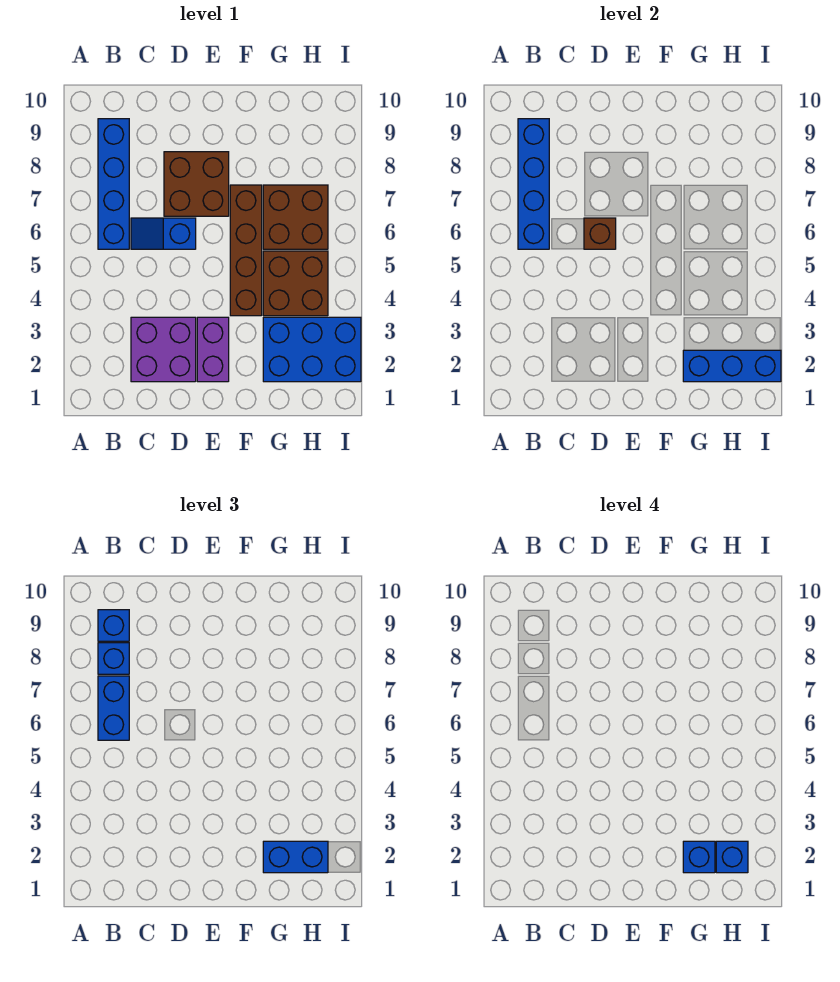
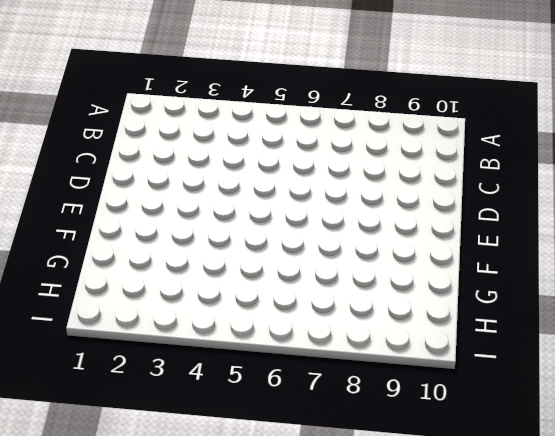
none -> blue 1x4 brick [98,119,129,249]
none -> purple 2x2 brick [131,317,196,382]
none -> blue 1x2 slope [131,218,196,249]

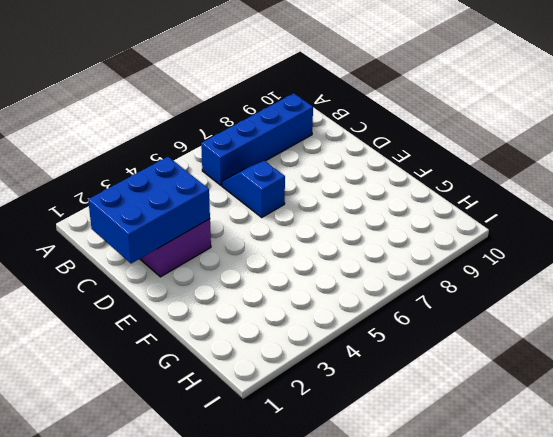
blue 2x3 brick [88,157,210,264] -> blue 2x3 brick turned to [263,317,361,382]
none -> brown 2x2 brick [164,152,229,216]
none -> purple 1x2 brick [197,317,229,382]
none -> brown 1x4 brick [230,185,262,316]

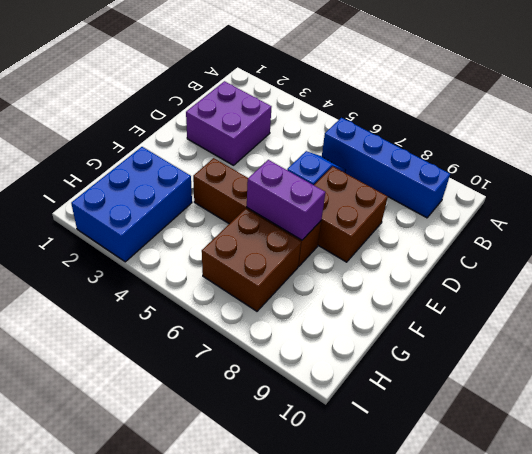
purple 1x2 brick [247,160,325,240] -> purple 1x2 brick moved to [197,317,229,382]
none -> brown 2x2 brick [263,251,328,316]
none -> blue 1x4 brick [518,119,549,249]
none -> brown 1x1 brick [584,218,616,249]

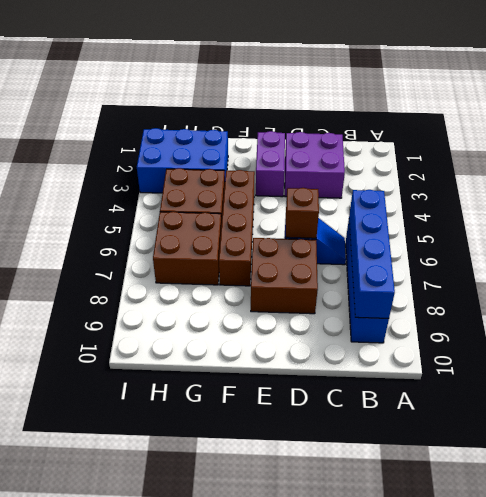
none -> blue 1x3 brick [683,350,781,382]
none -> blue 1x2 brick [98,676,129,740]
none -> blue 1x1 brick [98,643,129,674]

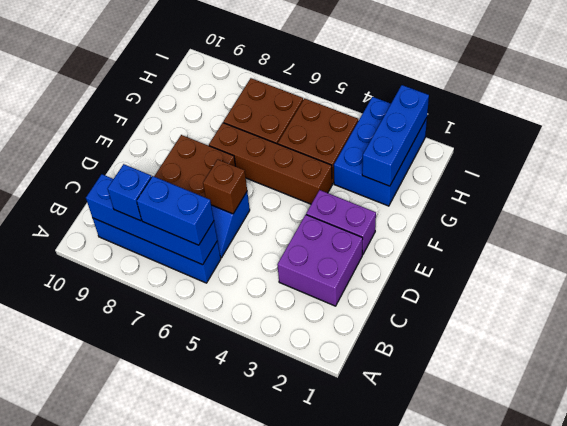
none -> blue 1x1 brick [98,610,129,641]
none -> blue 1x2 brick [263,841,328,873]
none -> blue 1x1 brick [683,841,715,873]

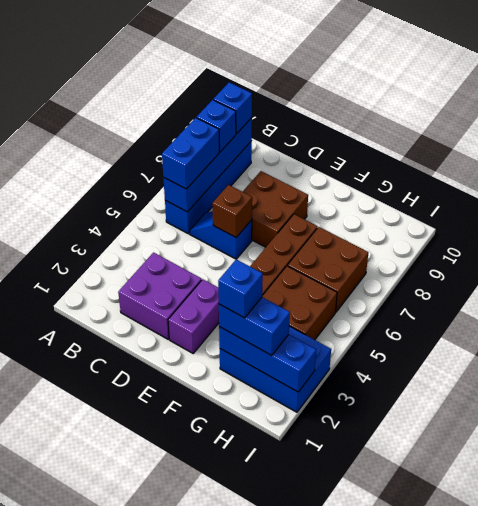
none -> blue 1x1 brick [716,841,748,873]

